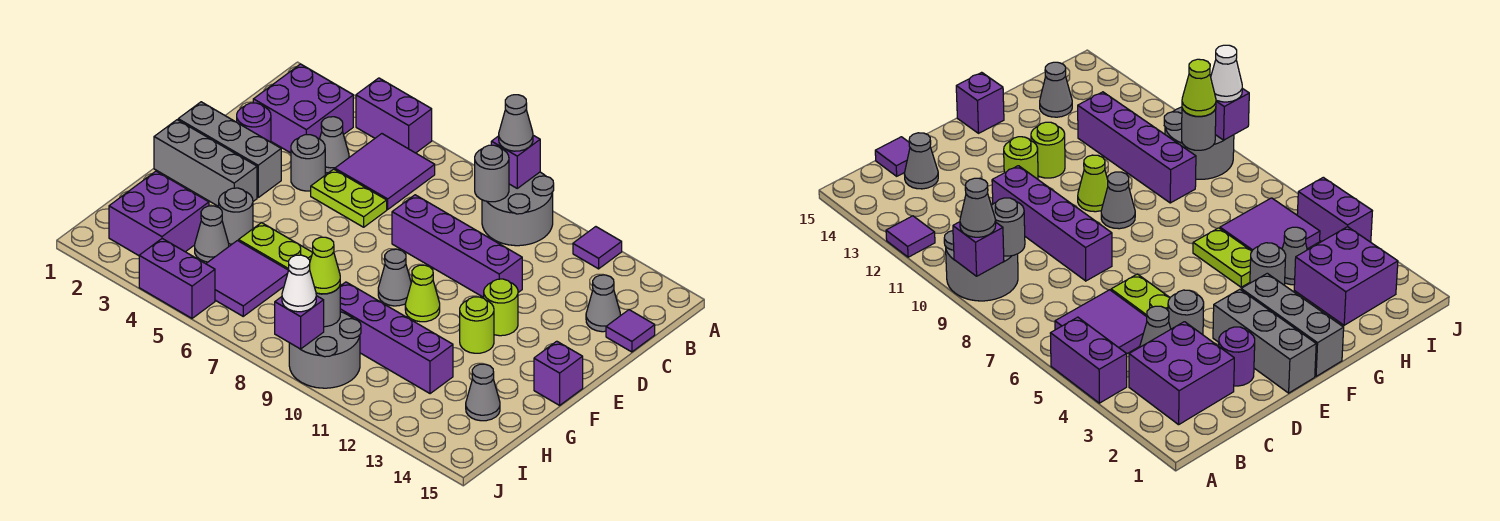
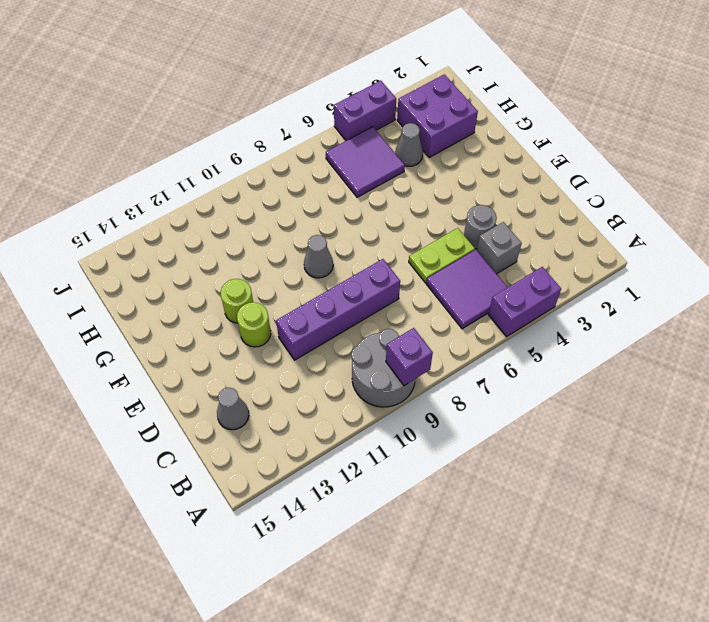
grey 1x1 brick [477,222,522,274] -> grey 1x1 cone [320,117,349,173]
none -> purple 1x1 tile [573,227,622,269]
none -> purple 2x2 brick [253,64,353,153]
none -> purple 1x1 tile [606,310,655,352]
none -> purple 1x1 round brick [237,103,271,142]

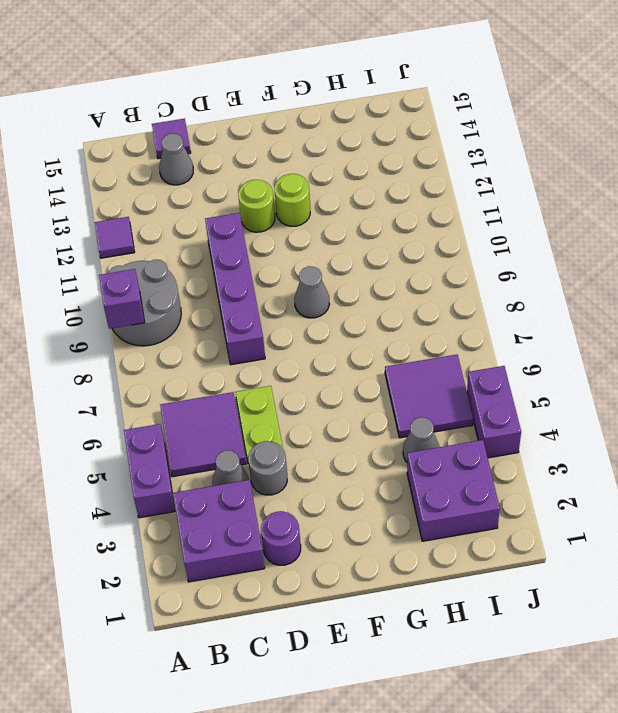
none -> grey 1x3 brick [178,102,281,197]
none -> grey 1x3 brick [154,120,257,207]
none -> lime 1x1 cone [405,265,440,322]
none -> purple 1x1 brick [534,341,583,405]

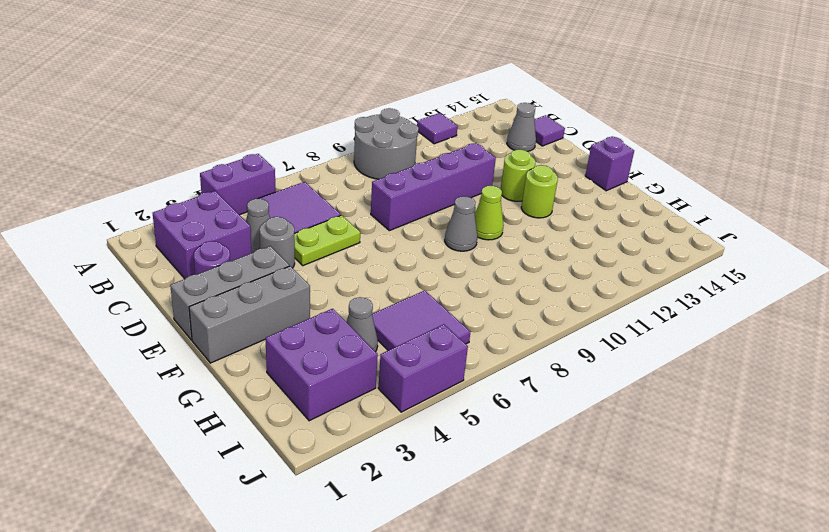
none -> grey 1x1 round brick [219,188,253,244]
none -> lime 1x2 plate [239,223,313,270]
none -> purple 1x4 brick [340,282,453,394]
none -> grey 1x1 cone [466,364,500,421]

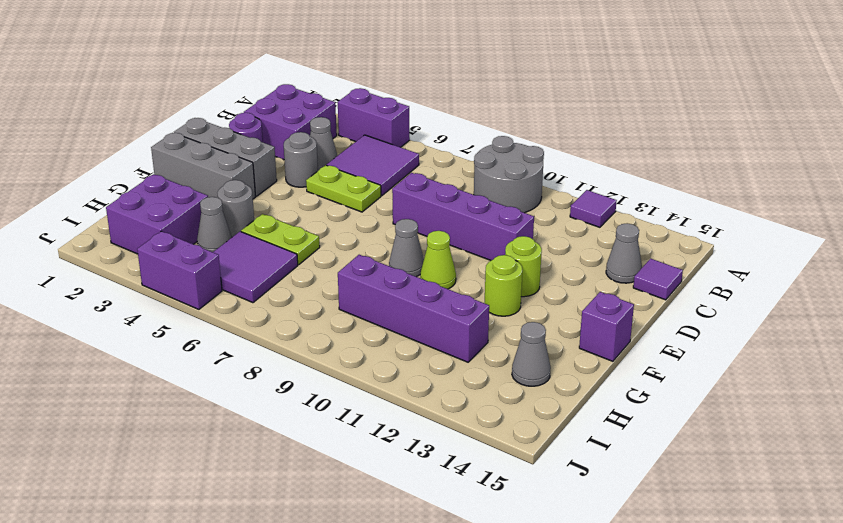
none -> grey 2x2 round brick [289,312,361,388]
none -> purple 1x1 brick [491,135,540,188]
none -> grey 1x1 round brick [475,145,509,202]
none -> grey 1x1 round brick [316,286,340,327]

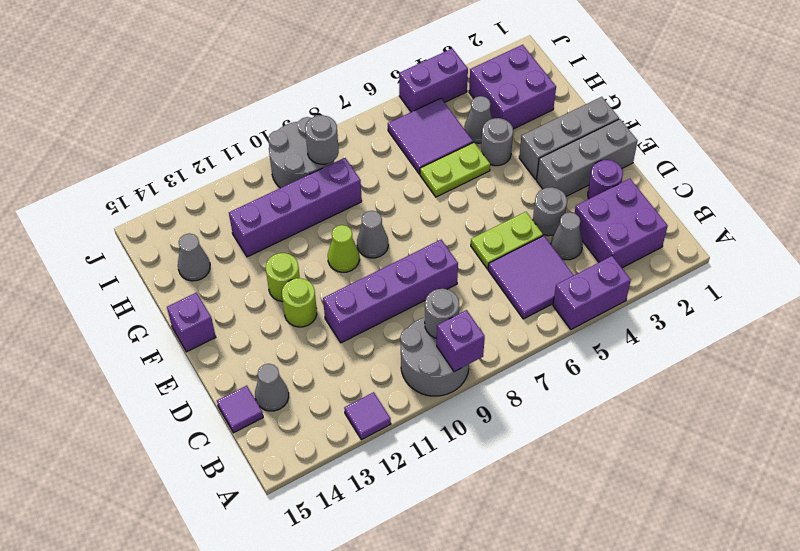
none -> purple 1x1 brick [275,296,324,349]
none -> grey 1x1 cone [499,95,533,151]
none -> lime 1x1 cone [310,237,340,294]
none -> white 1x1 cone [282,255,316,312]

